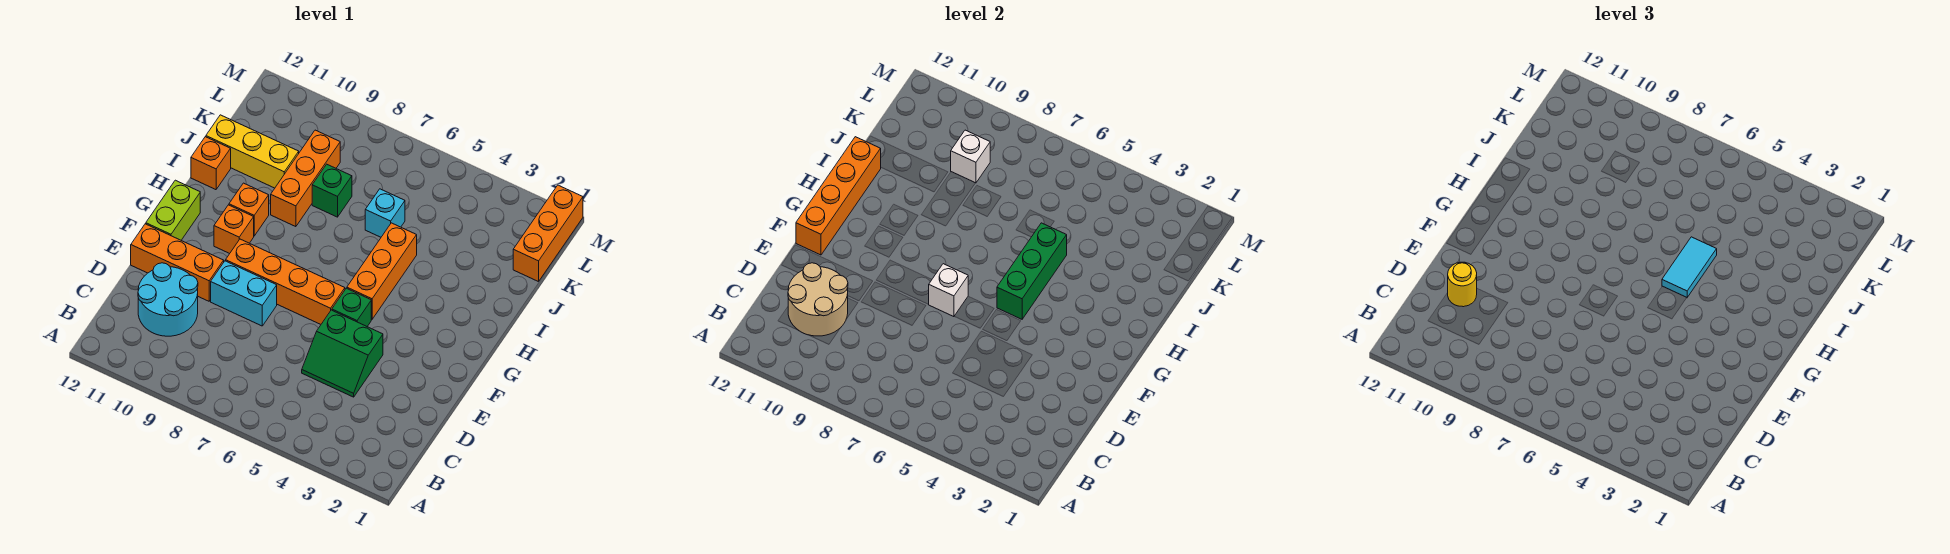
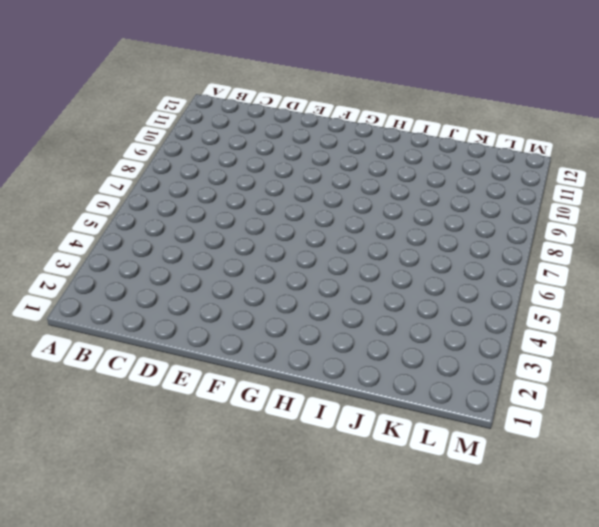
none -> cyan 2x2 round brick [138,263,198,336]
none -> green 2x2 slope [302,310,383,397]
none -> cyan 1x2 brick [211,261,277,326]

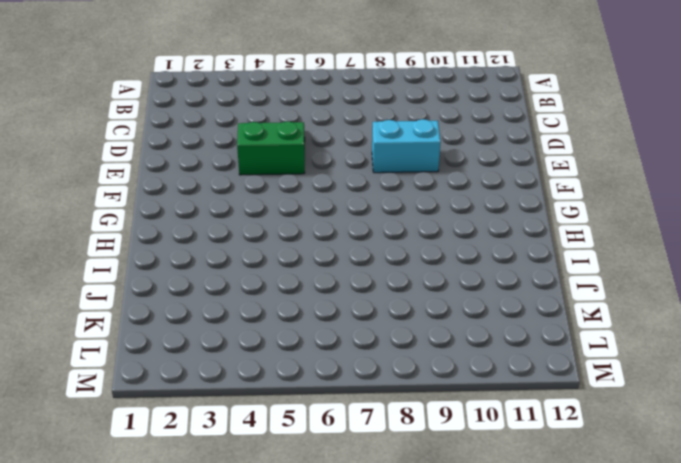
none -> cyan 2x2 round brick [138,263,198,336]
none -> orange 1x3 brick [131,224,224,301]
none -> green 1x1 brick [332,288,371,326]

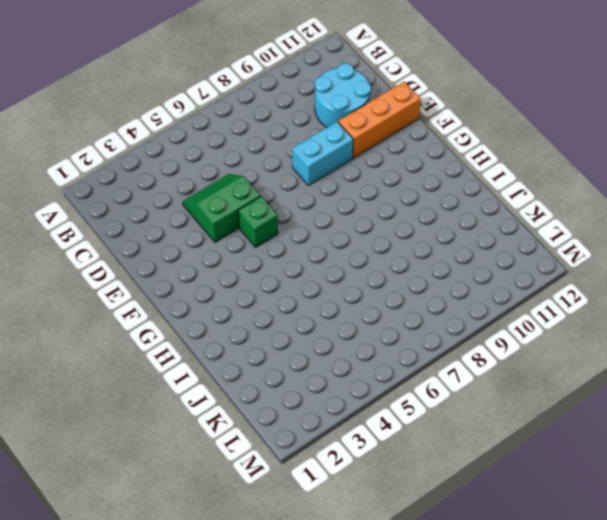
none -> orange 1x4 brick [226,239,345,324]
none -> lime 1x2 brick [146,180,200,240]
none -> orange 1x3 brick [347,223,417,319]

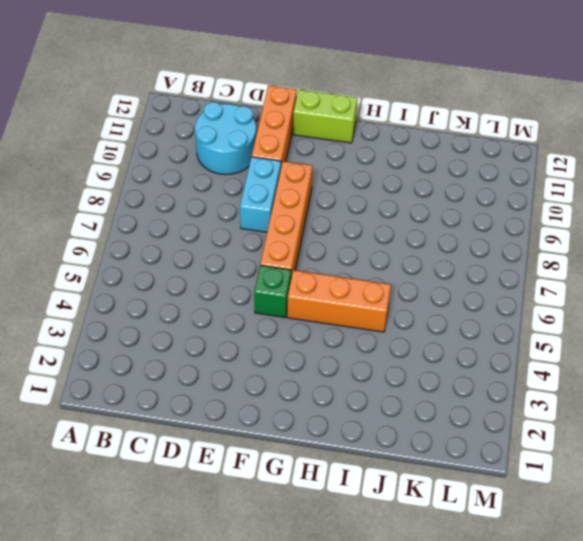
none -> green 2x2 slope [302,310,383,397]
none -> orange 1x1 brick [214,205,254,254]
none -> orange 1x1 brick [229,183,269,236]

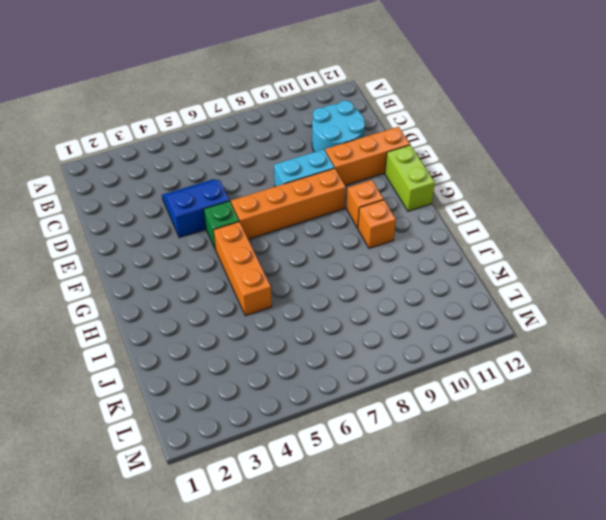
blue 2x2 slope [162,179,229,238] -> green 2x2 slope [302,310,383,397]
none -> orange 1x3 brick [271,130,340,227]
none -> orange 1x1 brick [191,137,231,190]
none -> cyan 1x1 brick [365,189,405,237]

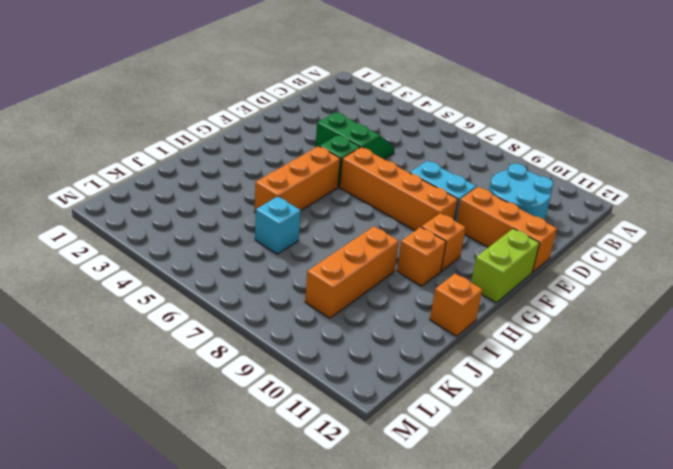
none -> green 1x1 brick [312,164,352,217]
none -> yellow 1x3 brick [206,115,299,188]
none -> orange 1x3 brick [513,185,583,282]

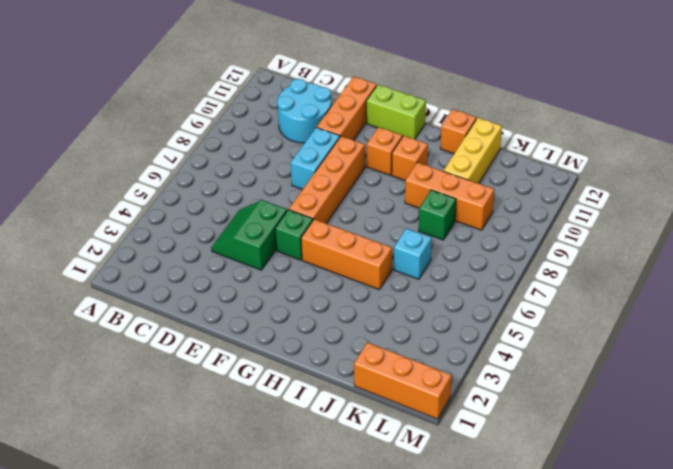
none -> tan 2x2 round brick [788,263,848,336]
none -> white 1x1 brick [928,264,968,317]
none -> orange 1x4 brick [796,137,881,255]

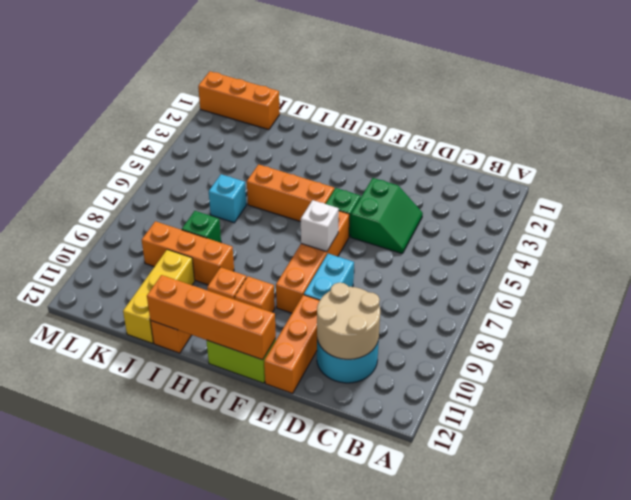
none -> green 1x3 brick [997,223,1067,319]
none -> white 1x1 brick [951,130,990,183]
none -> yellow 1x1 round brick [1448,262,1477,307]

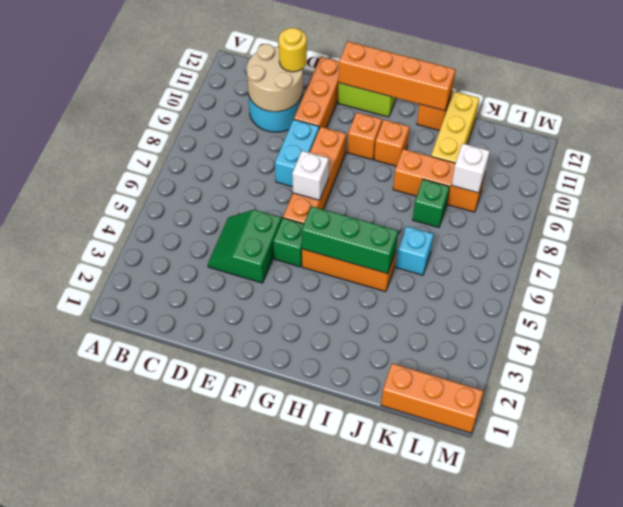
none -> cyan 1x2 tile [1662,237,1717,297]

